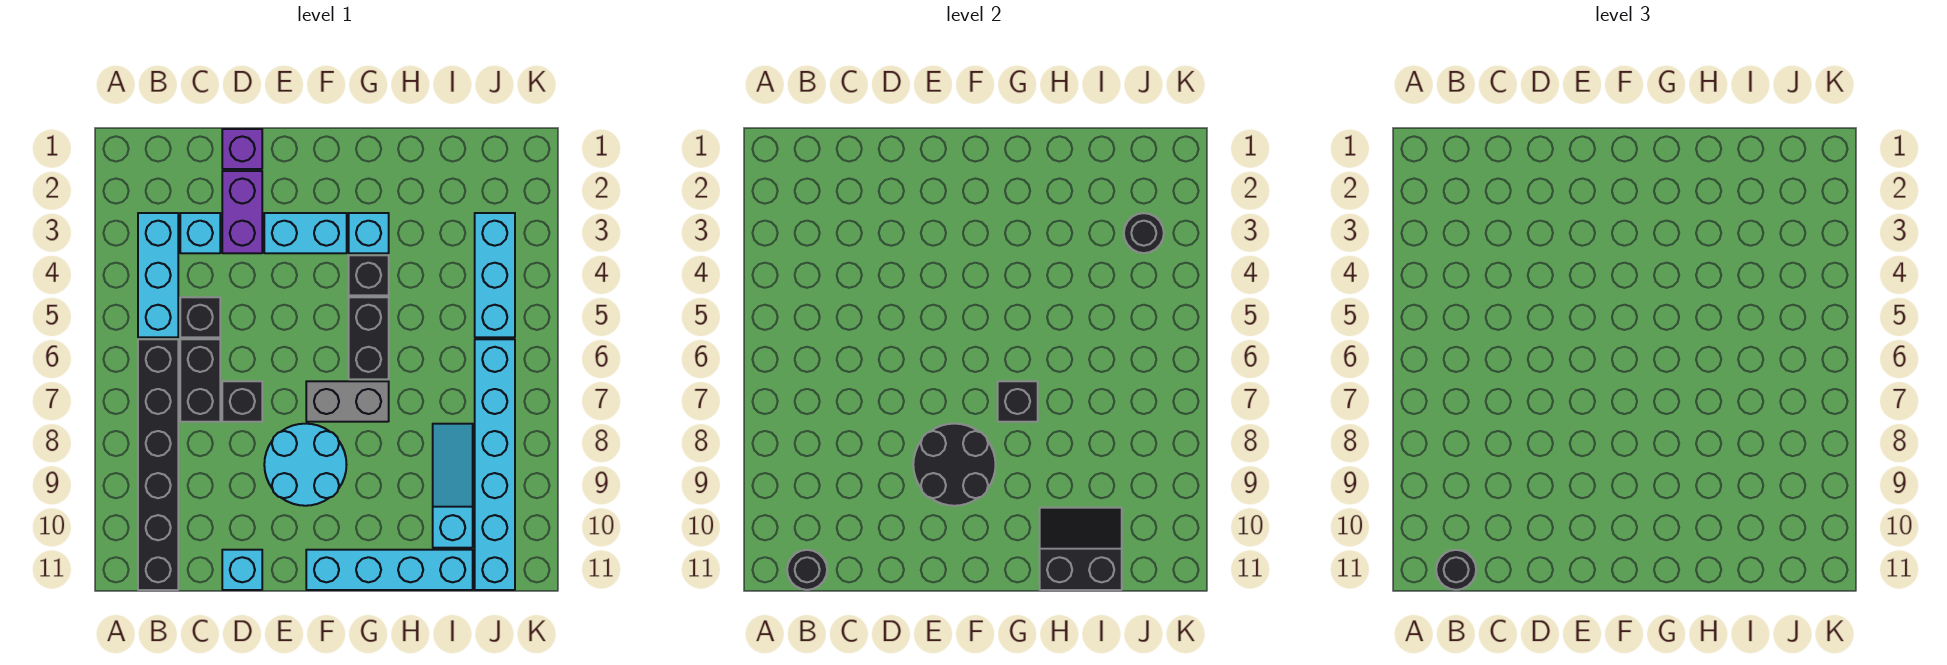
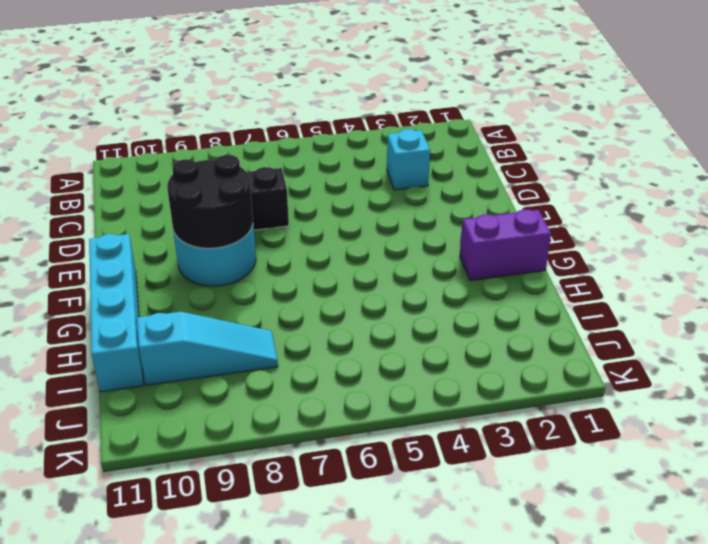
purple 1x2 brick [460,209,551,281] -> purple 1x2 brick moved to [222,171,262,253]
none -> cyan 1x3 brick [138,213,178,337]
none -> black 1x6 brick [138,339,178,590]
none -> black 1x1 brick [180,297,220,337]

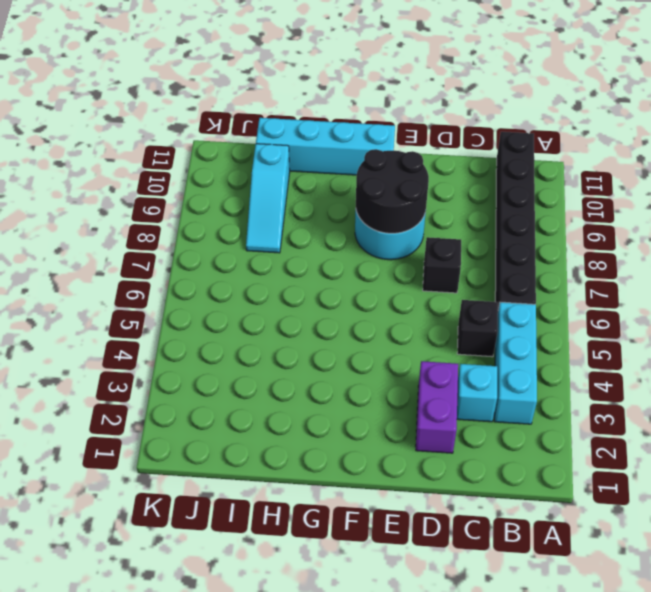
none -> black 1x2 brick [180,339,220,422]
none -> purple 1x1 brick [222,129,262,169]
none -> cyan 1x1 brick [222,550,262,590]

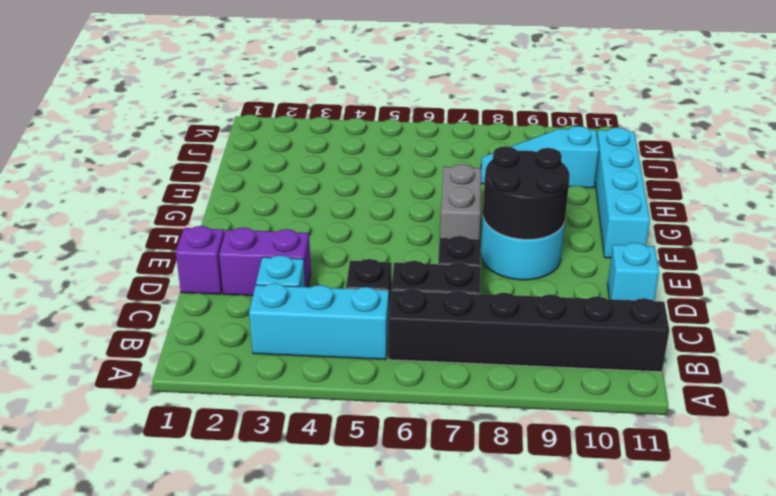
none -> cyan 1x2 brick [264,213,347,253]
none -> cyan 1x1 brick [349,213,389,253]
none -> black 1x1 brick [349,255,389,295]

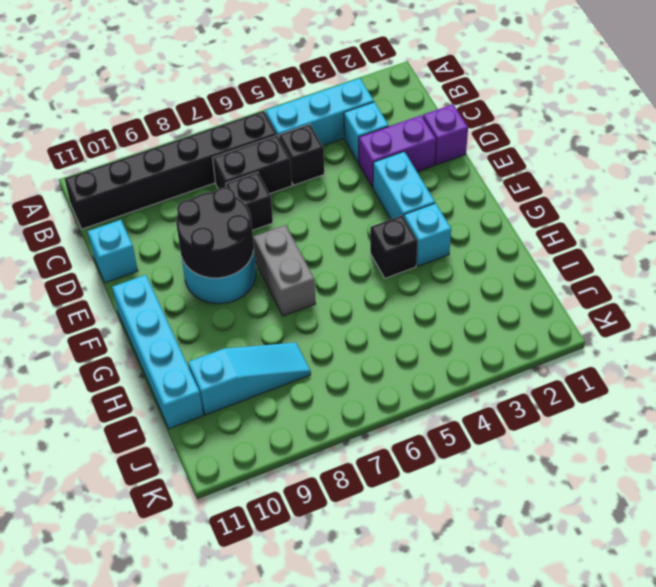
none -> black 1x2 brick [349,297,389,379]
none -> cyan 1x3 brick [475,213,515,337]
none -> cyan 1x6 brick [475,339,515,590]

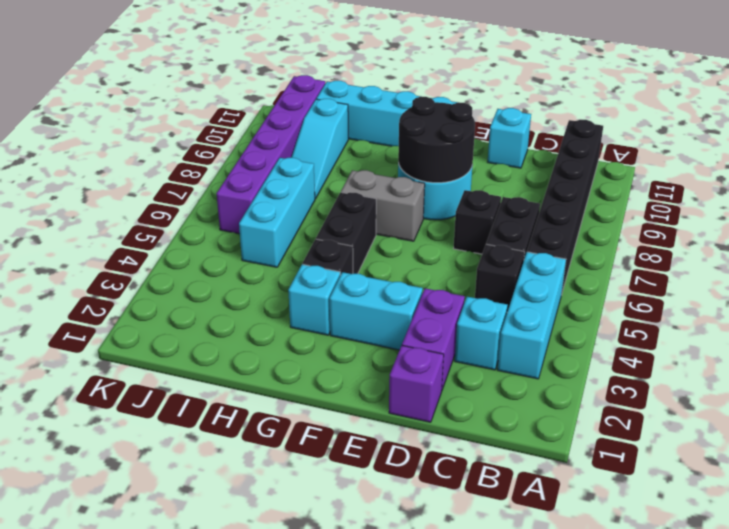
cyan 1x3 brick [239,158,315,267] -> cyan 1x3 brick moved to [475,213,515,337]
purple 1x6 brick [216,75,325,234] -> cyan 1x6 brick [475,339,515,590]
none -> black 1x1 round brick [787,550,827,590]
none -> black 1x1 brick [998,381,1038,422]
none -> black 2x2 slope [1040,508,1122,590]

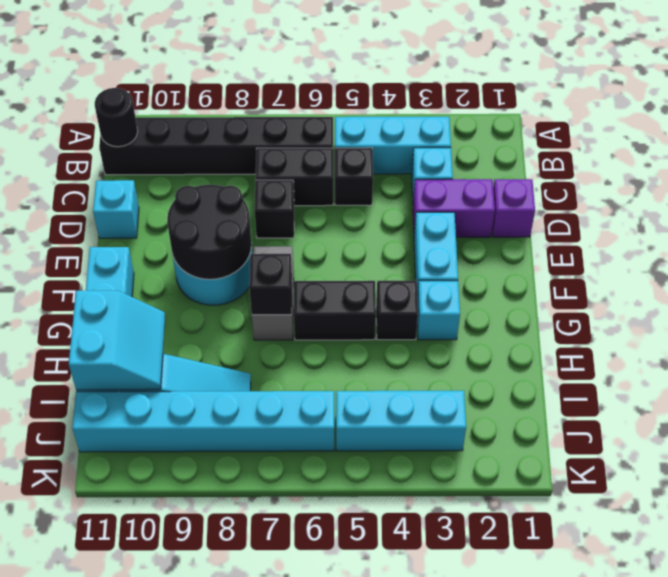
cyan 2x2 slope [69,291,165,390] -> black 2x2 slope [1040,508,1122,590]
none -> black 1x1 round brick [1124,213,1164,253]
none -> black 1x1 round brick [1436,550,1476,590]

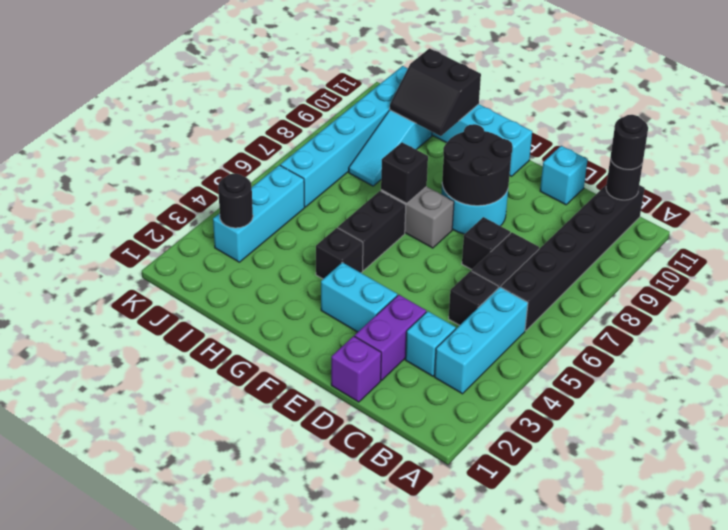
none -> cyan 1x1 brick [349,213,389,253]

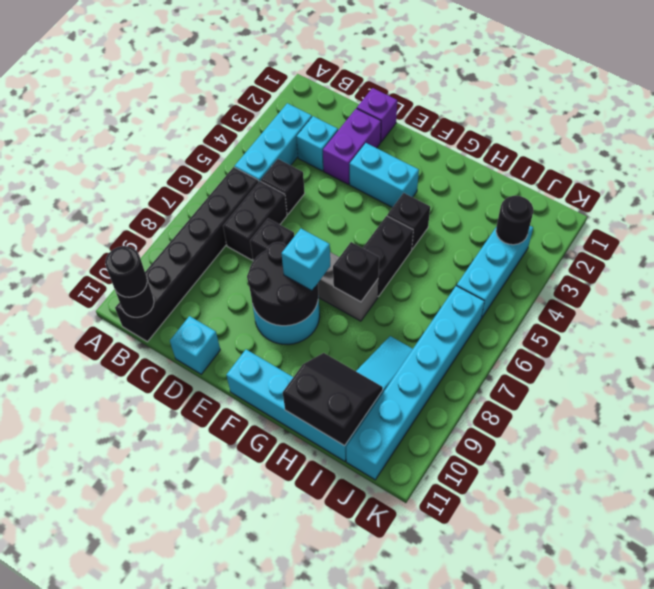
cyan 1x1 brick [281,229,330,291] -> cyan 1x1 brick moved to [349,213,389,253]

